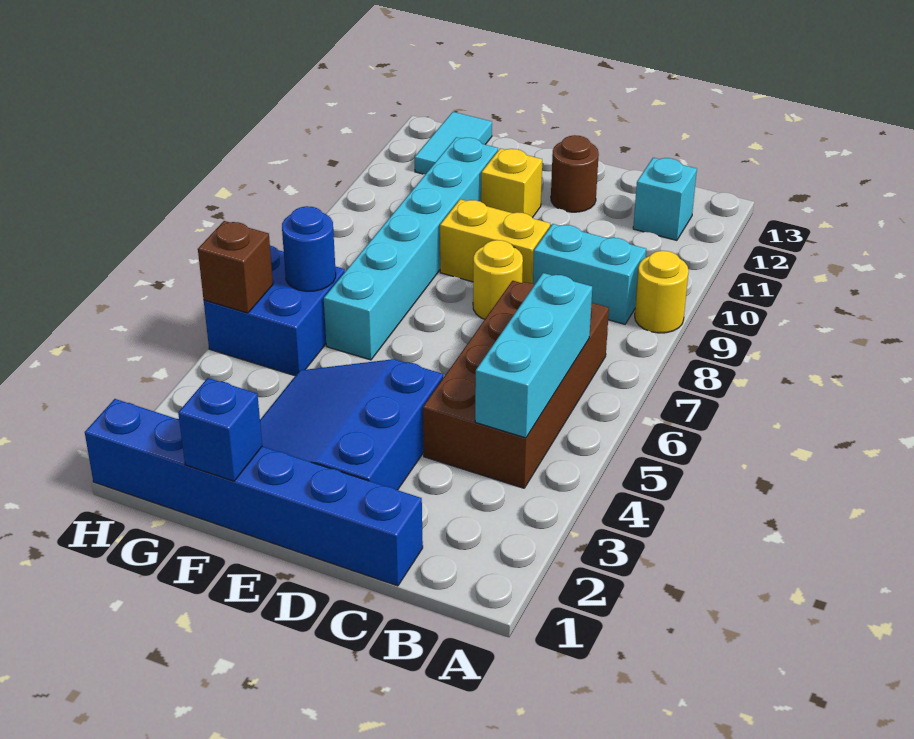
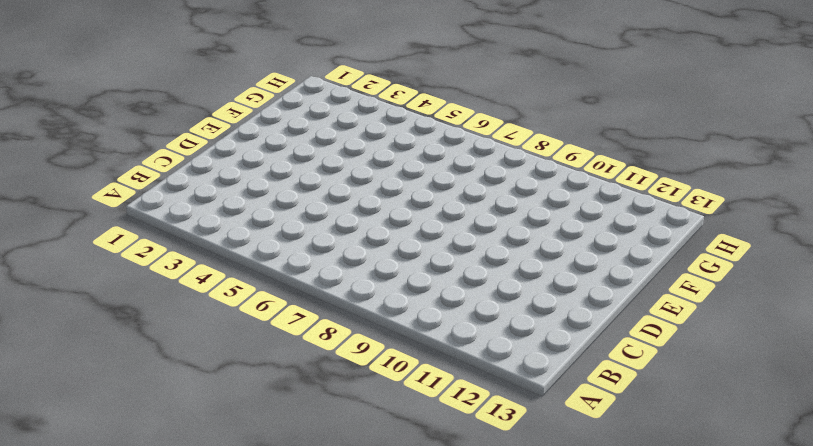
none -> yellow 1x1 round brick [635,251,689,333]
none -> brown 2x4 brick [423,281,609,488]
none -> cyan 1x2 brick [533,224,646,324]

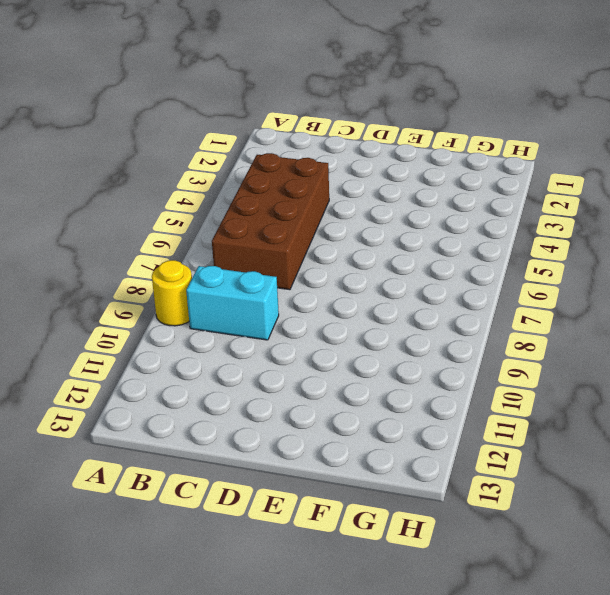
none -> cyan 1x1 brick [633,158,697,240]
none -> blue 1x6 brick [85,399,423,586]
none -> blue 3x3 slope [260,359,443,490]

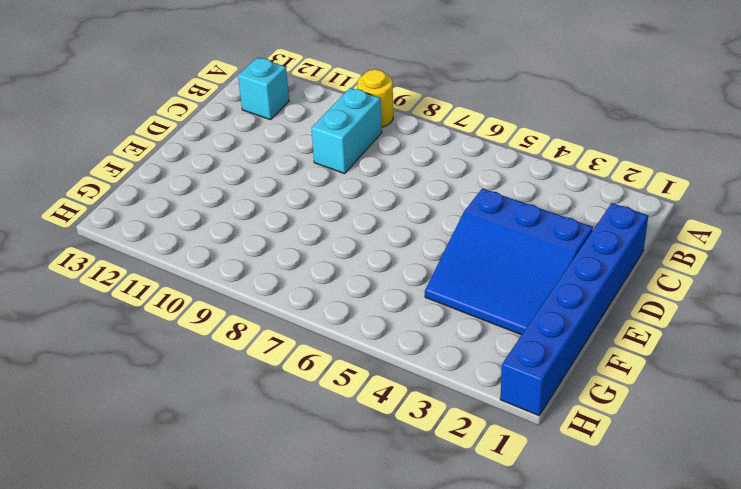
none -> brown 2x4 brick [423,281,609,488]
none -> yellow 1x1 round brick [473,240,523,319]
none -> yellow 1x2 brick [440,199,550,283]

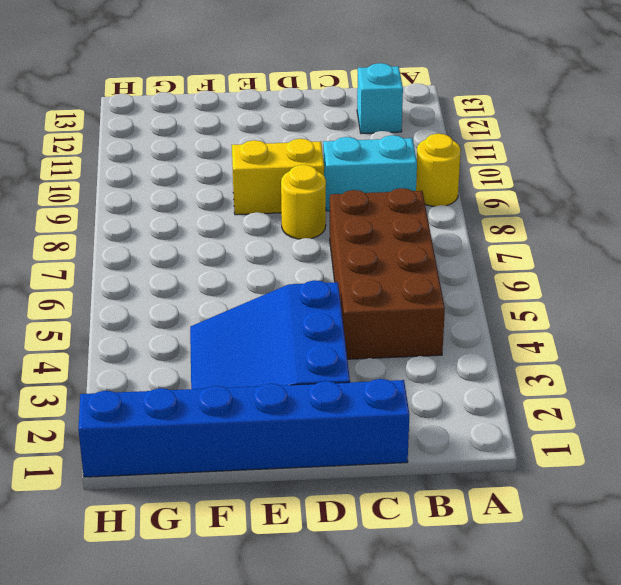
none -> brown 1x1 round brick [551,135,599,212]
none -> yellow 1x1 brick [481,148,542,218]
none -> cyan 1x6 brick [324,137,498,360]

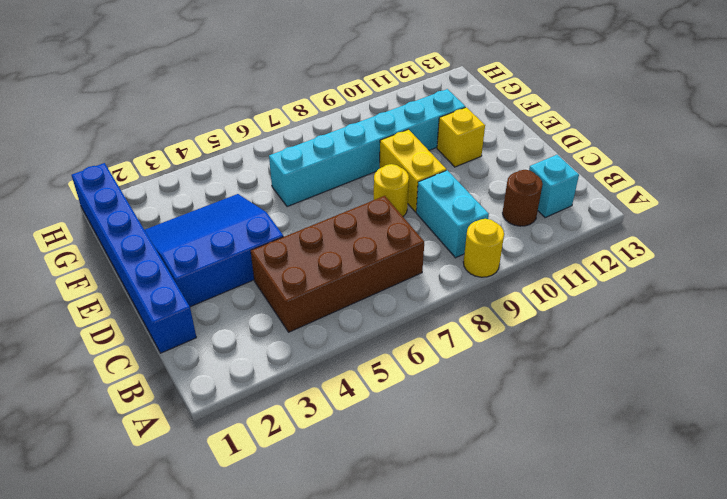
brown 1x1 round brick [503,170,543,226] -> brown 1x1 round brick moved to [551,135,599,212]
none -> blue 2x2 brick [204,246,345,376]
none -> cyan 1x2 tile [415,112,492,174]
none -> cyan 1x3 brick [475,273,592,438]

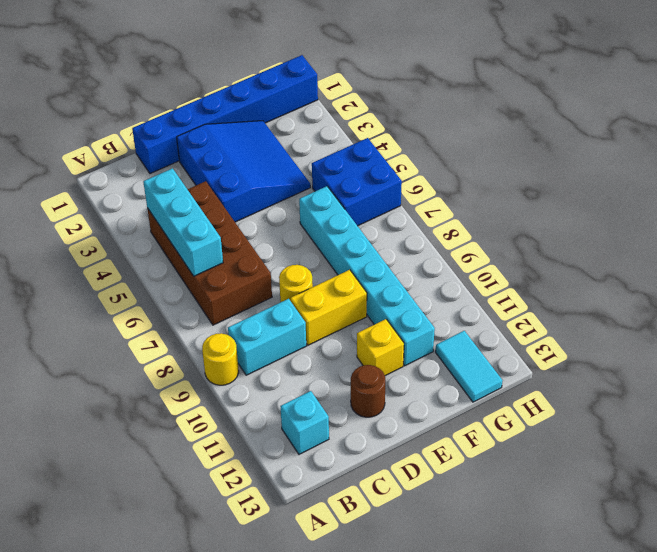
none -> blue 1x1 brick [178,378,262,481]
none -> blue 1x1 round brick [282,206,336,291]
none -> brown 1x1 brick [198,221,273,313]

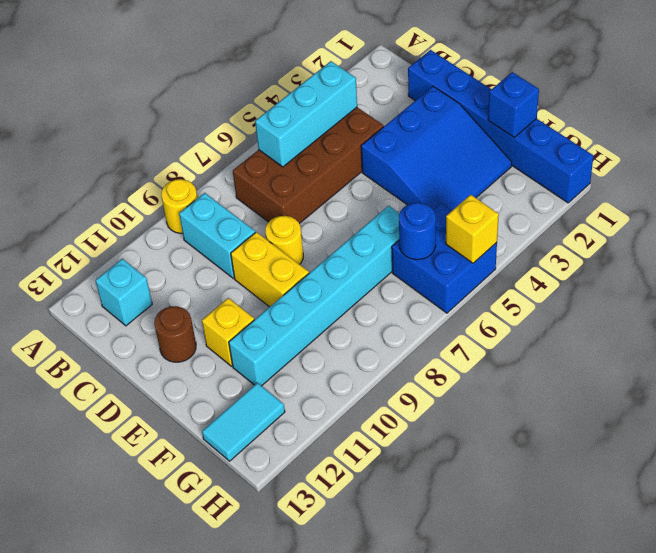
yellow 1x1 brick [446,195,499,263] -> brown 1x1 brick [198,221,273,313]

